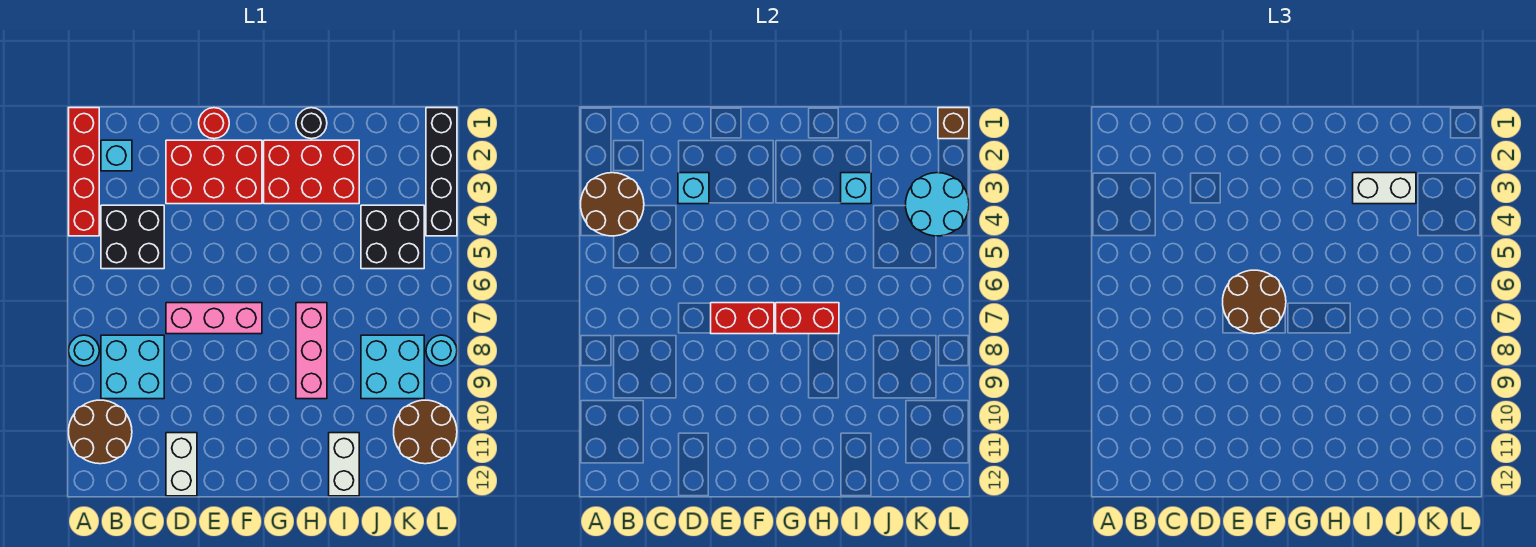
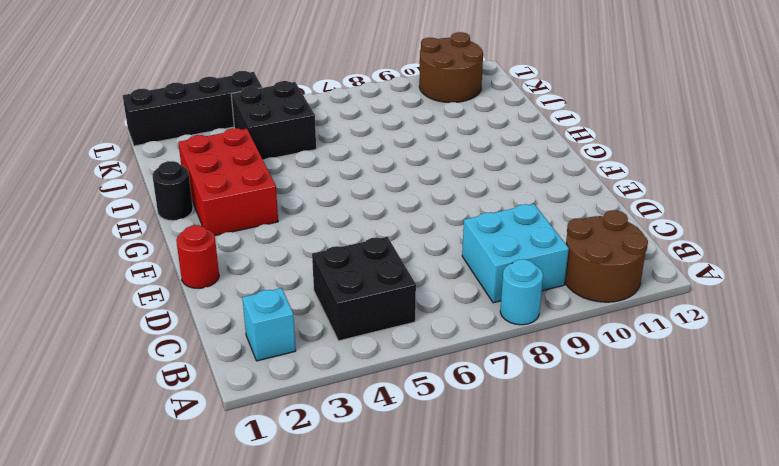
none -> red 1x4 brick [69,108,99,236]
none -> red 2x3 brick [166,140,262,204]
none -> pink 1x3 brick [166,303,262,334]

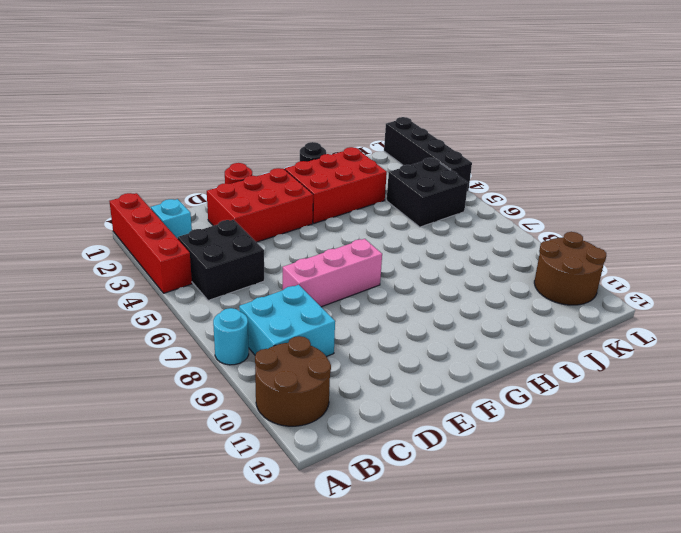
none -> white 1x2 brick [166,433,197,496]
none -> pink 1x3 brick [296,303,327,399]
none -> white 1x2 brick [329,433,359,496]

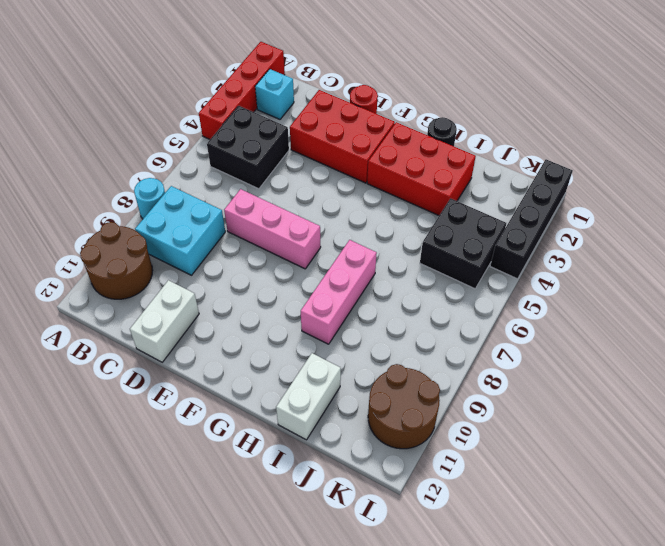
none -> cyan 2x2 brick [361,335,424,399]
none -> cyan 1x1 round brick [426,335,457,366]
none -> brown 2x2 round brick [581,173,644,236]

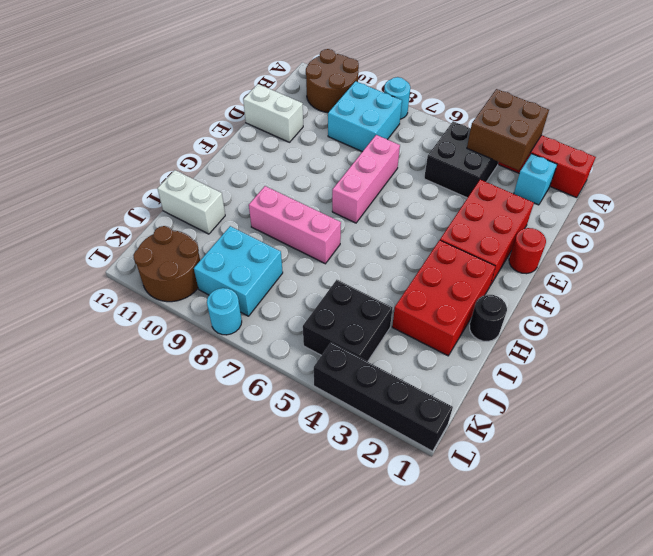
brown 2x2 brick [467,89,549,170] -> brown 2x2 round brick [581,173,644,236]
none -> cyan 1x1 brick [678,173,709,204]
none -> red 1x2 brick [711,303,774,334]
none -> red 1x2 brick [776,303,839,334]

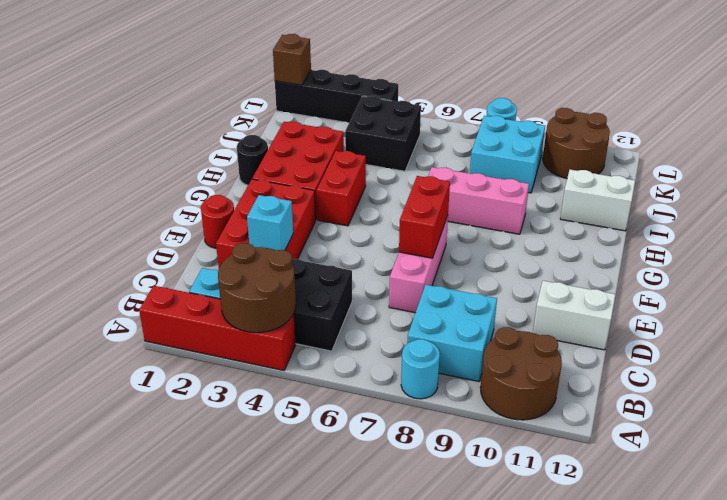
red 1x2 brick [317,151,366,226] -> red 1x2 brick moved to [776,303,839,334]
none -> cyan 1x1 brick [841,173,871,204]
none -> cyan 2x2 round brick [906,173,969,236]
none -> brown 2x2 round brick [1223,270,1286,334]

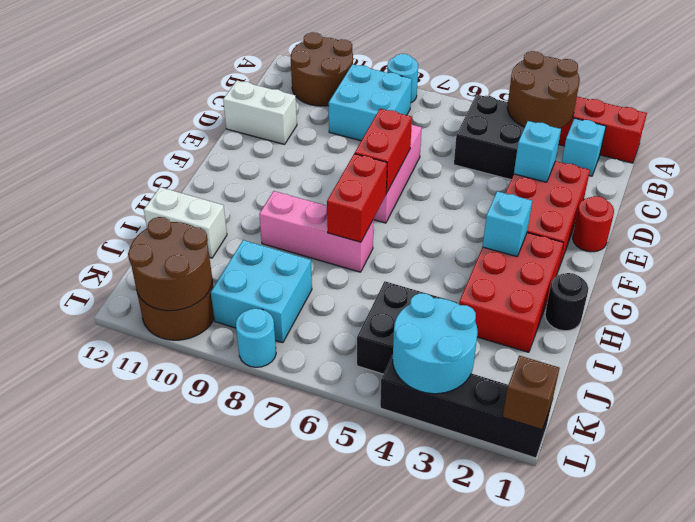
cyan 1x1 brick [483,191,532,256] -> cyan 1x1 brick moved to [841,173,871,204]
brown 2x2 round brick [128,217,212,311] -> brown 2x2 round brick moved to [1223,270,1286,334]
none -> white 1x2 brick [1353,173,1416,204]

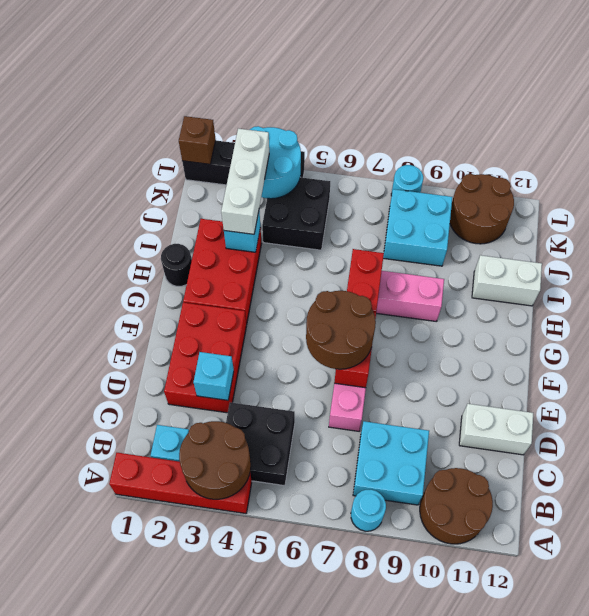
white 1x3 brick [221,129,269,234] -> white 1x2 brick [1353,173,1416,204]
none -> red 1x1 round brick [199,108,229,139]

